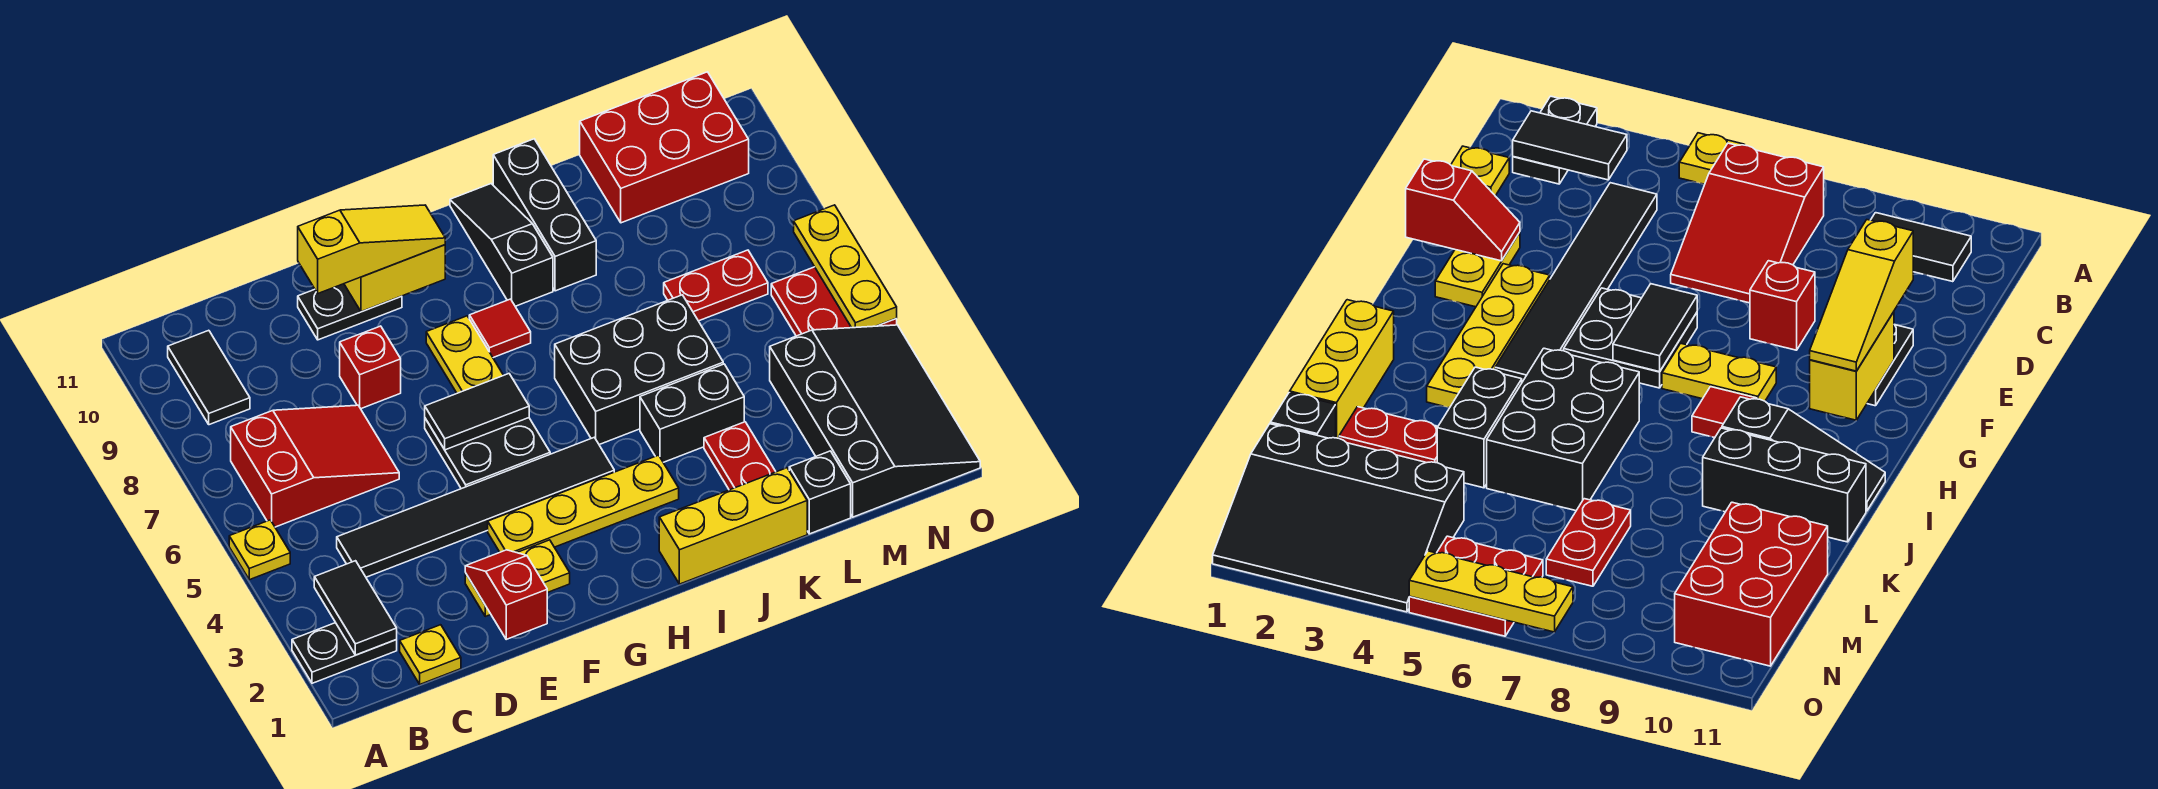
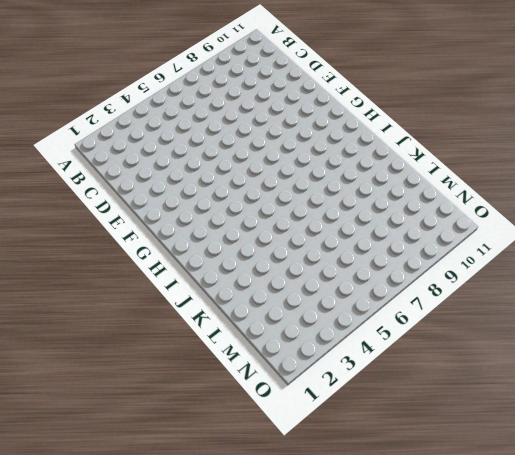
none -> black 1x2 plate [292,623,397,683]
none -> yellow 1x1 plate [229,520,290,580]
none -> red 2x3 slope [231,405,399,527]
none -> black 1x2 tile [168,330,250,425]

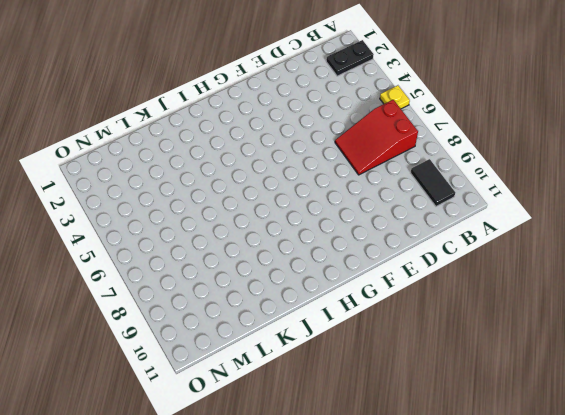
none -> yellow 1x1 plate [400,625,461,684]
none -> black 1x6 tile [337,437,614,577]
none -> yellow 1x2 plate [465,540,570,616]
none -> red 1x1 brick [340,326,401,409]

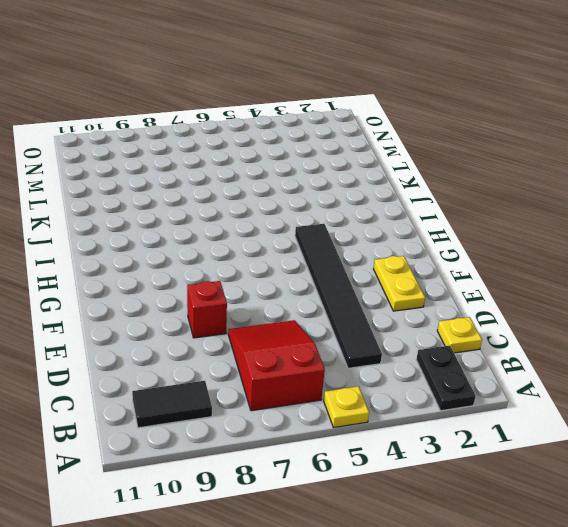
none -> black 1x2 plate [298,284,402,340]
none -> yellow 1x4 plate [488,455,679,553]
none -> black 2x2 plate [425,418,550,489]
none -> yellow 1x2 plate [426,316,503,393]

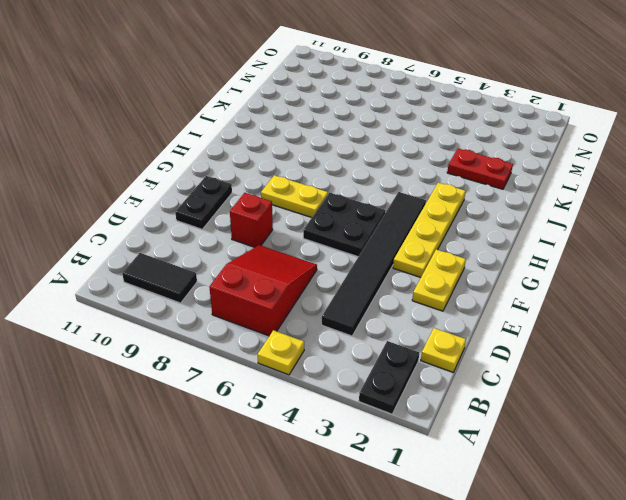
none -> red 1x1 tile [469,299,531,358]
none -> yellow 1x3 brick [659,468,807,584]
none -> black 2x3 brick [555,295,723,445]
none -> black 1x3 slope [450,184,553,306]

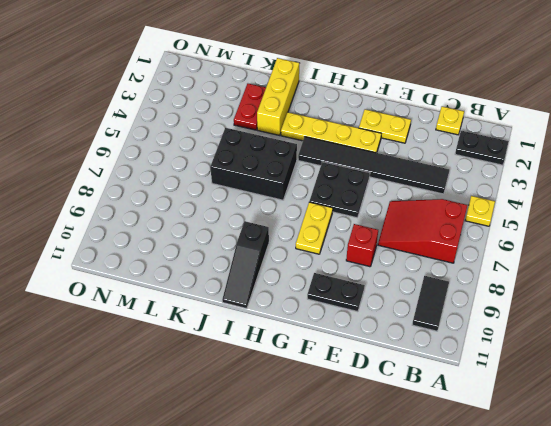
yellow 1x3 brick [257,58,299,136] -> yellow 1x3 brick turned to [659,468,807,584]
none -> red 1x1 tile [469,299,531,358]
none -> black 1x2 brick [640,364,744,462]
none -> black 1x3 brick [493,139,596,291]
none -> black 1x1 brick [789,451,851,534]

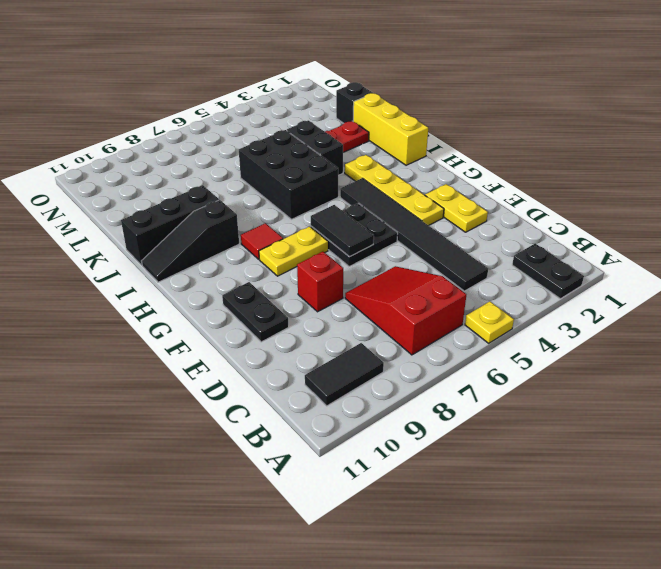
none -> yellow 1x1 plate [400,625,461,684]
none -> red 1x2 plate [664,250,768,321]
none -> red 2x3 brick [580,72,749,223]
none -> black 3x4 slope [770,325,980,517]

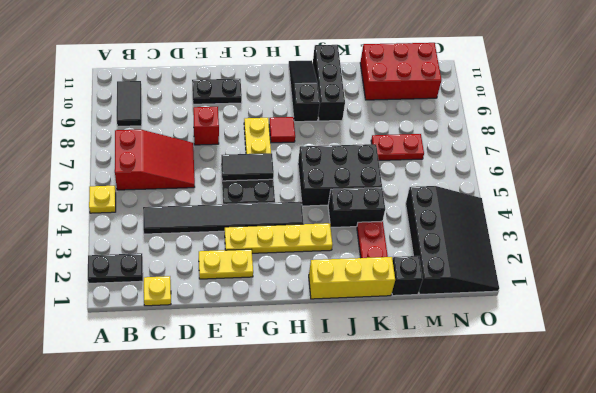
none -> red 2x2 plate [771,267,897,336]
none -> black 1x2 tile [314,561,397,655]
none -> red 1x2 slope [465,550,547,639]
none -> yellow 1x2 brick [344,245,445,312]

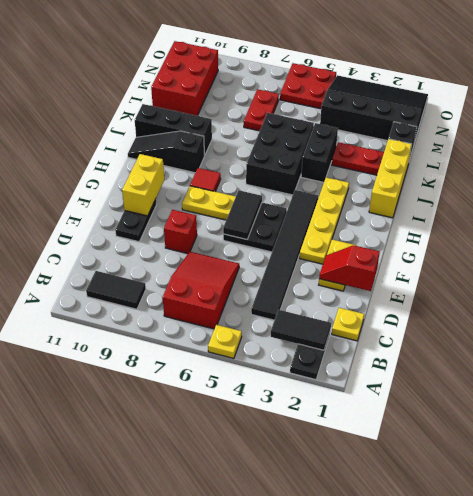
none -> yellow 1x3 plate [794,205,897,328]
none -> yellow 1x3 slope [298,205,445,293]

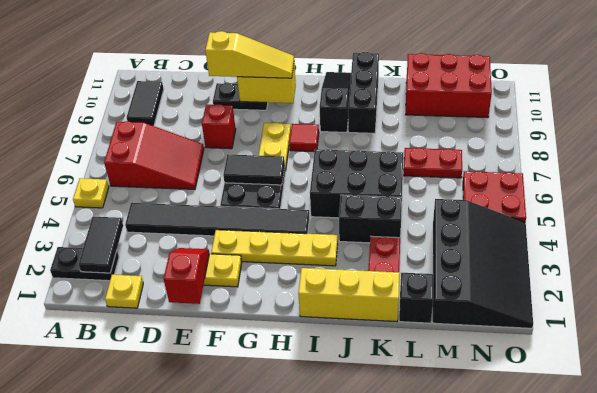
none -> yellow 1x3 plate [794,205,897,328]

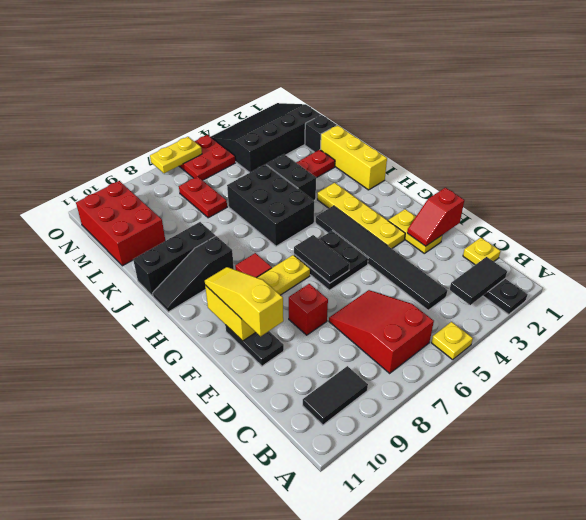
yellow 1x2 plate [150,137,202,173] -> yellow 1x3 plate [794,205,897,328]

